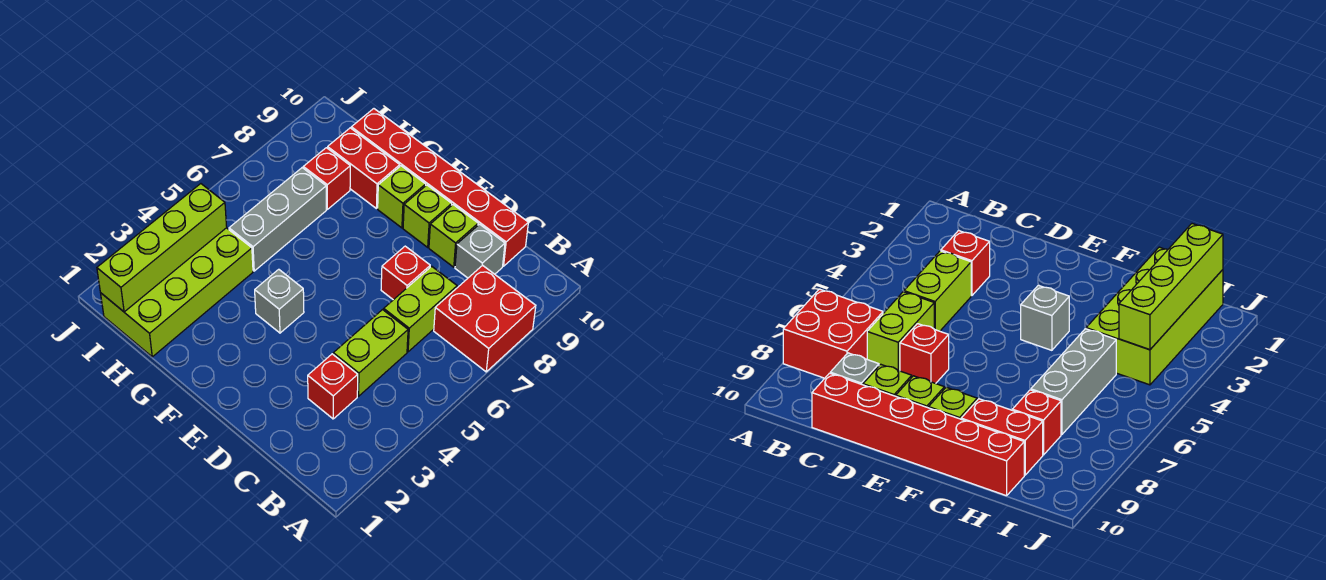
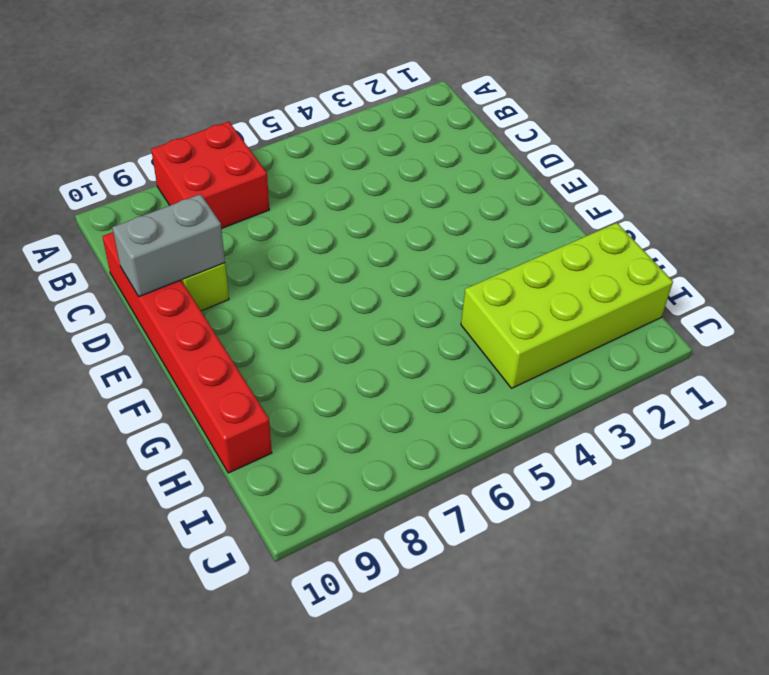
grey 1x2 brick [112,194,225,296] -> none
none -> red 1x1 brick [308,354,358,419]
none -> lime 1x2 brick [333,310,408,396]
none -> lime 1x2 brick [384,266,457,352]

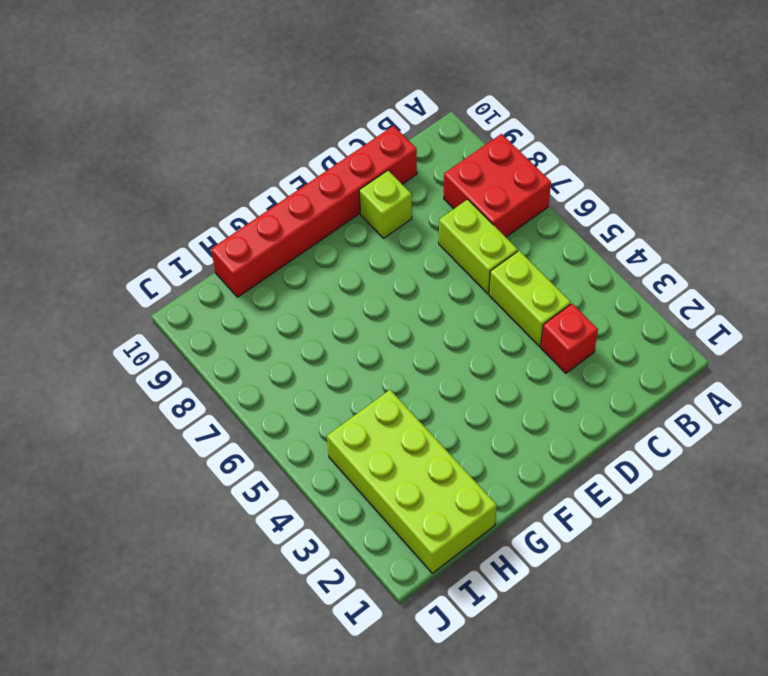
none -> grey 1x1 brick [455,224,505,278]
none -> red 1x1 brick [381,246,430,300]
none -> lime 1x1 brick [403,185,452,247]

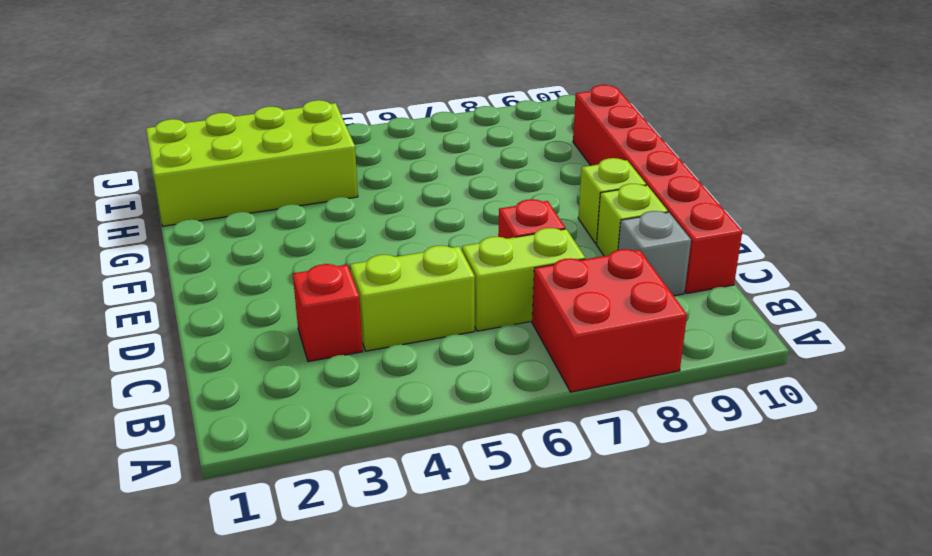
none -> grey 1x1 brick [255,269,304,333]
none -> lime 1x1 brick [378,166,426,228]
none -> red 1x2 brick [328,128,400,208]

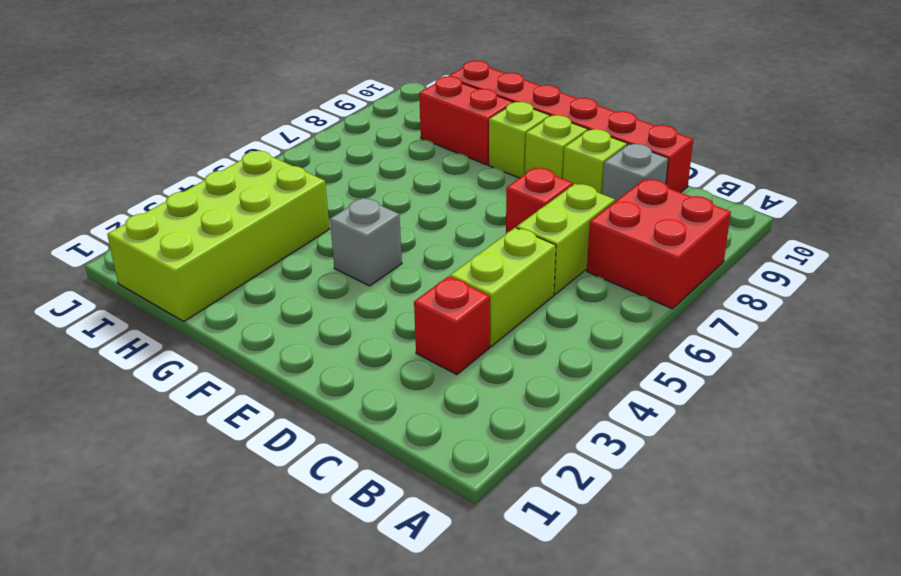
none -> grey 1x3 brick [229,168,326,271]
none -> red 1x1 brick [303,148,350,209]
none -> lime 1x4 brick [97,184,227,312]

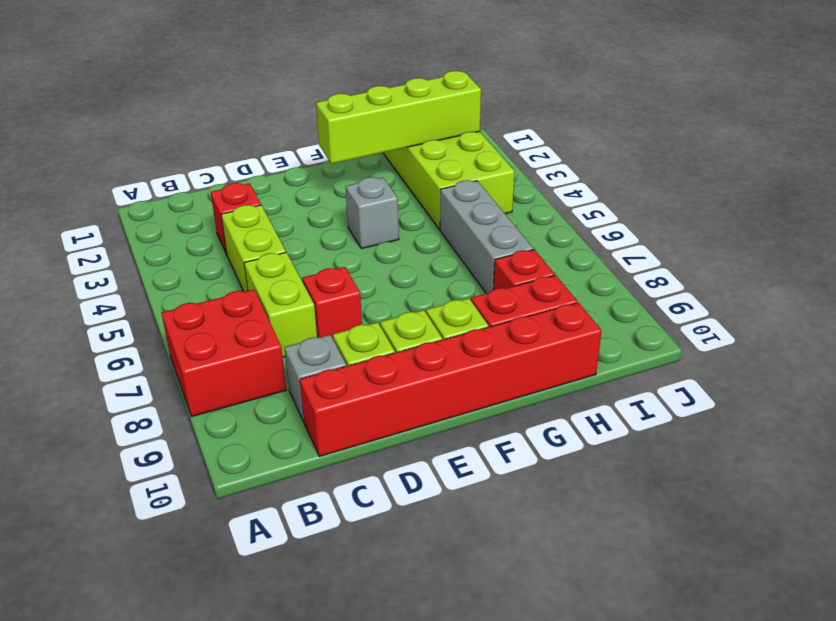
lime 1x4 brick [316,71,481,164] -> lime 1x4 brick turned to [97,184,227,312]

